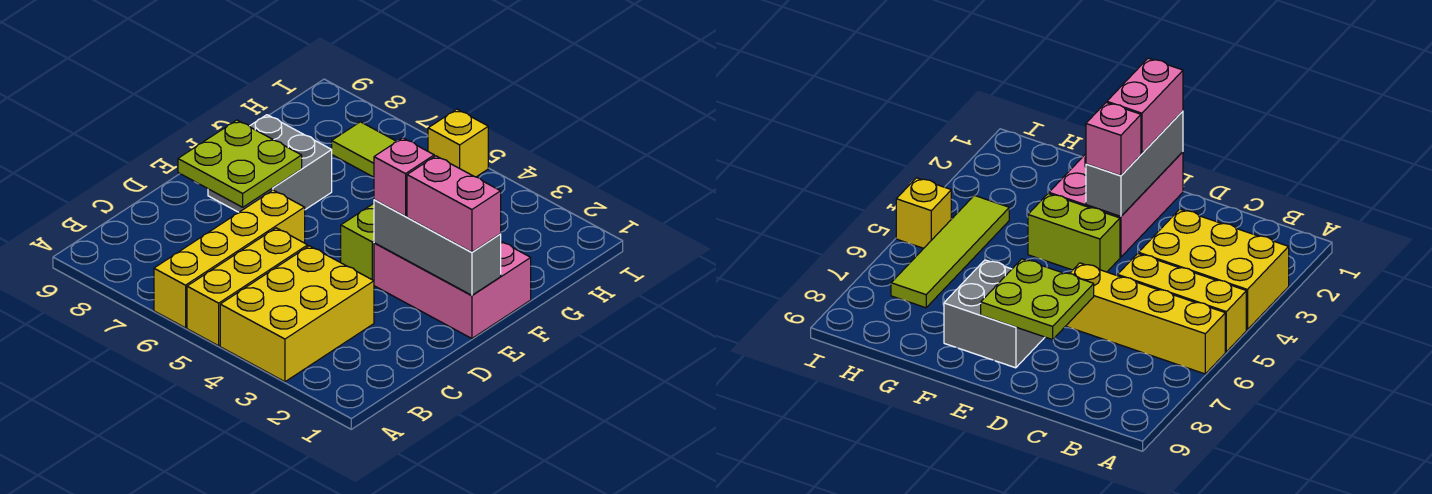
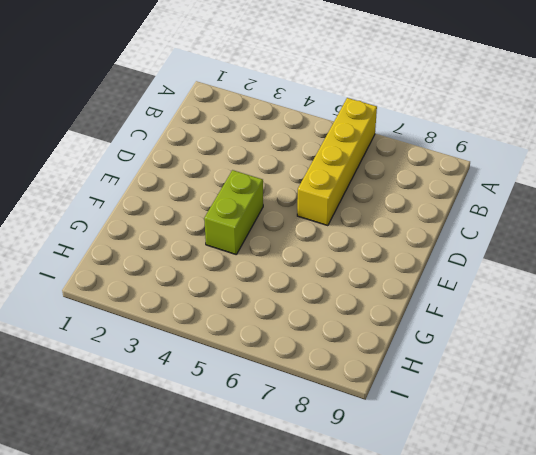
none -> yellow 2x3 brick [220,246,374,382]
none -> yellow 1x3 brick [187,228,308,346]
none -> pink 2x3 brick [374,242,531,339]

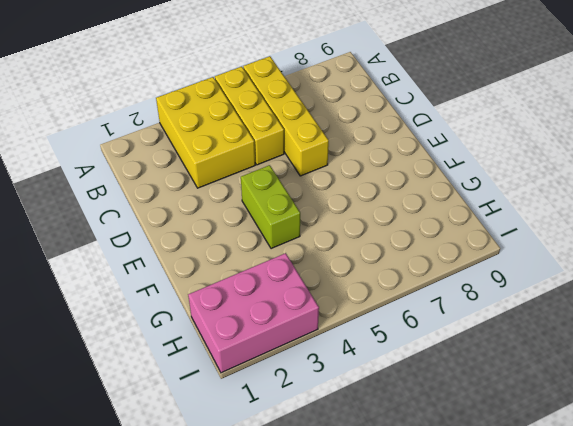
pink 2x3 brick [188,253,319,373] -> pink 2x3 brick moved to [374,242,531,339]
none -> grey 2x2 brick [208,115,332,212]
none -> lime 1x4 tile [332,122,397,177]
none -> yellow 1x1 brick [428,109,488,177]

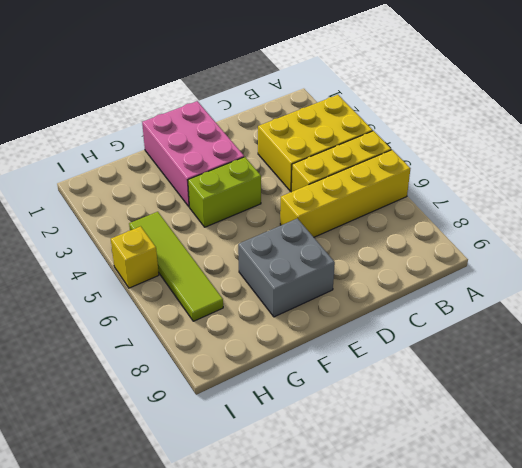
none -> lime 2x2 plate [178,120,302,207]
none -> grey 1x3 brick [374,200,501,296]
none -> pink 1x2 brick [407,156,501,252]

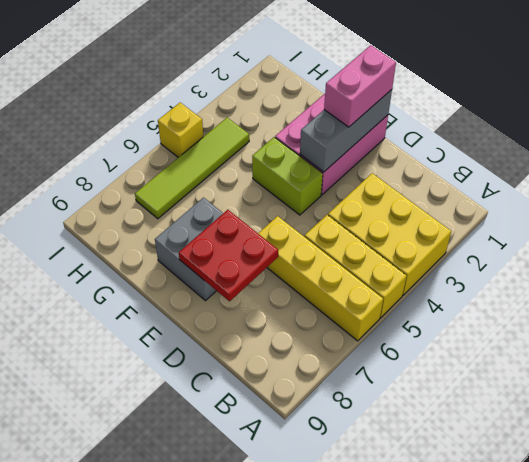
red 2x2 plate [179,210,278,301] -> lime 2x2 plate [178,120,302,207]
none -> pink 1x1 brick [374,138,434,216]

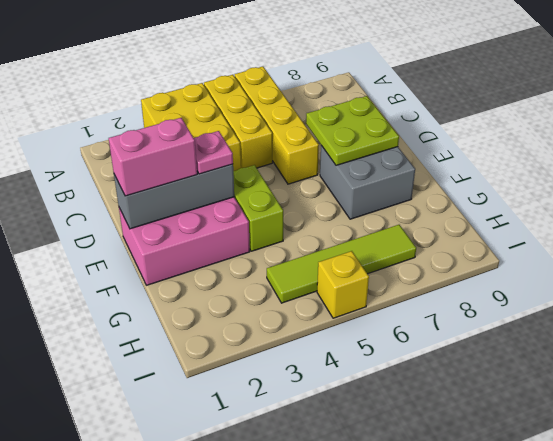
pink 1x1 plate [194,131,233,174] -> pink 1x1 brick [374,138,434,216]

